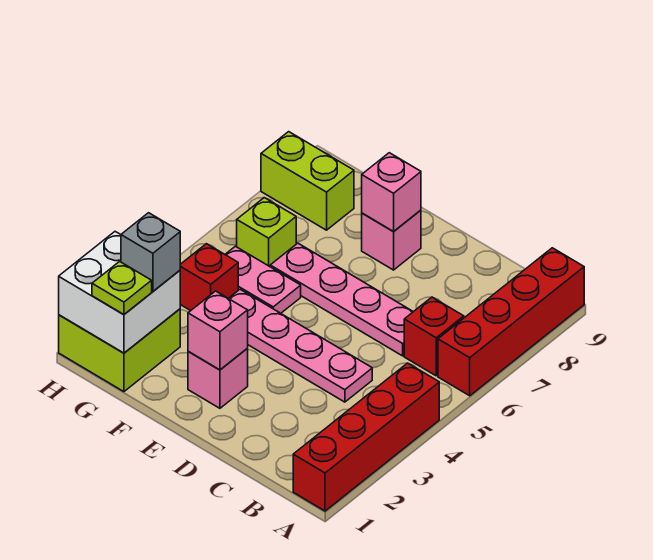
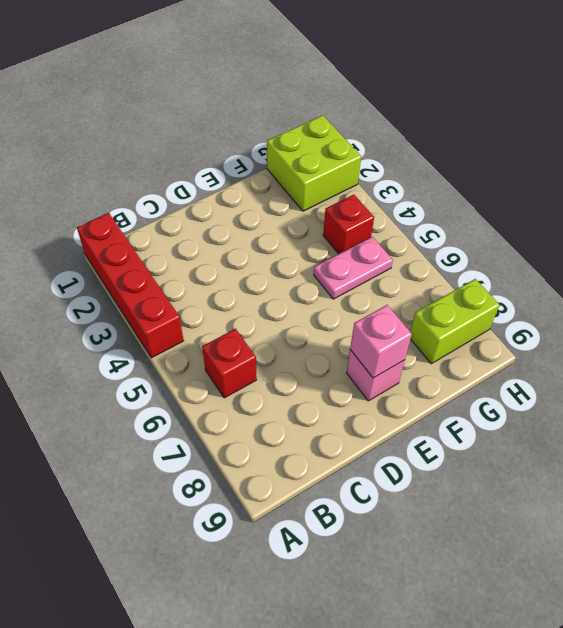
none -> red 1x4 brick [438,248,584,396]
none -> pink 1x4 plate [229,290,372,402]
none -> pink 1x4 plate [270,243,413,356]

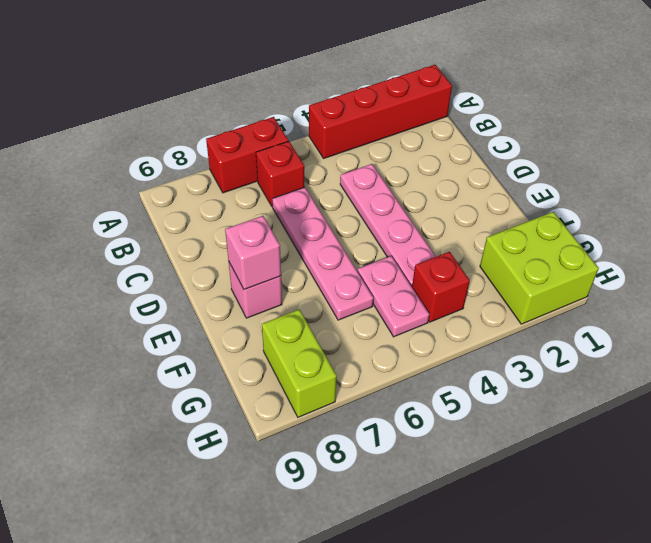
red 1x2 brick [206,117,288,193] -> red 1x4 brick [438,248,584,396]
none -> pink 1x1 brick [188,349,248,408]
none -> lime 1x1 brick [237,198,296,267]
none -> pink 1x1 brick [188,291,248,370]

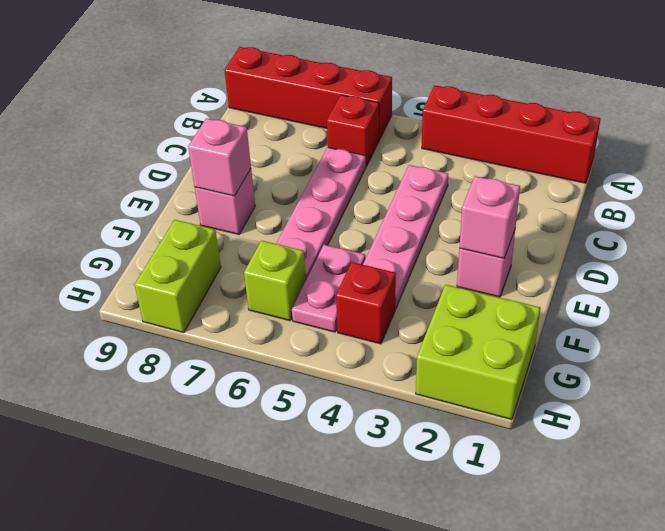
none -> white 2x2 brick [59,232,180,353]
none -> lime 1x1 plate [92,261,152,315]
none -> grey 1x1 brick [121,213,180,291]

